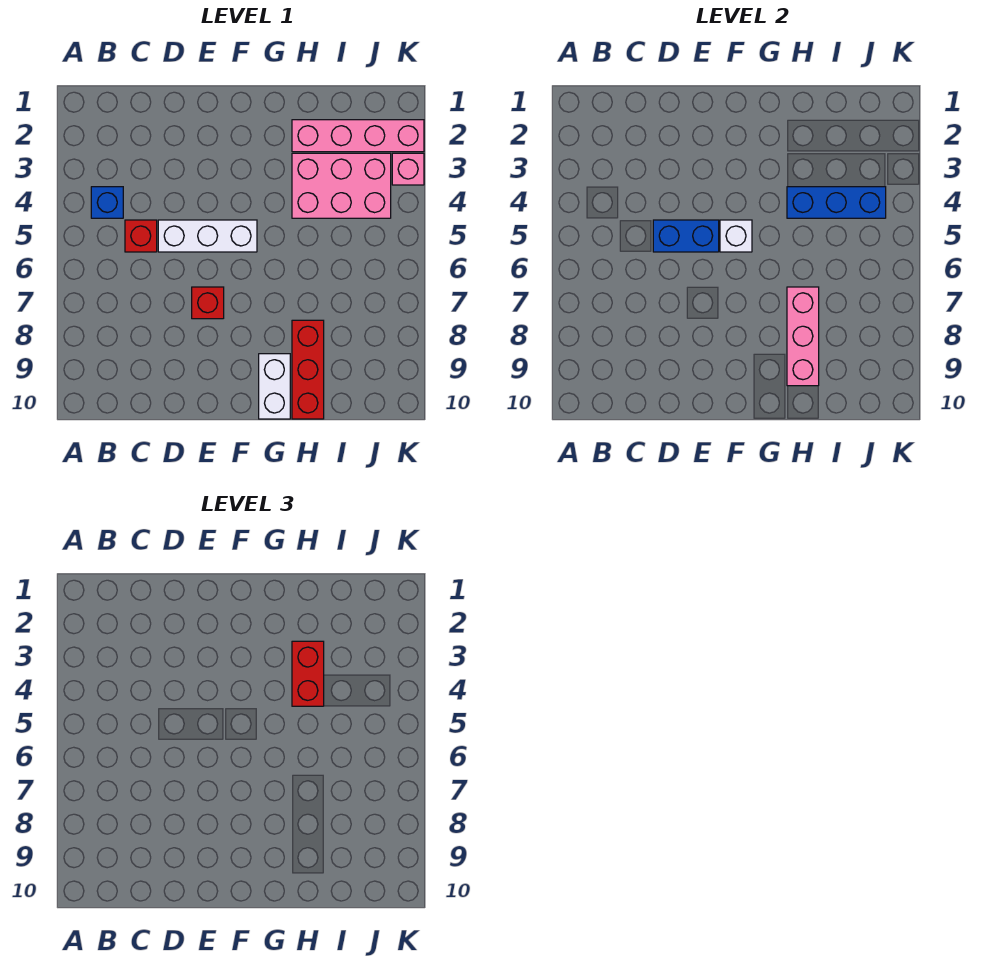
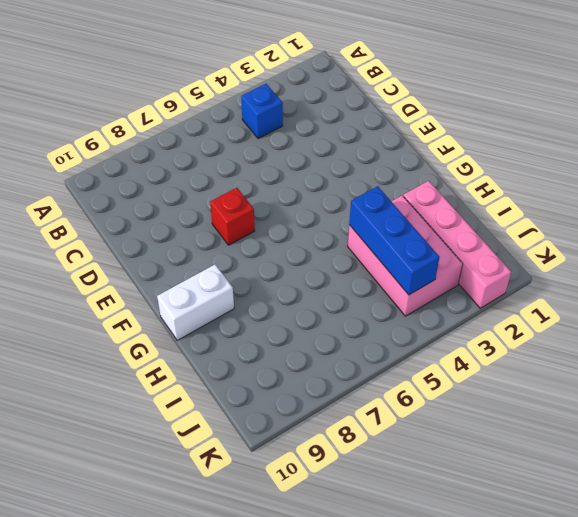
none -> red 1x1 brick [125,220,157,252]
none -> white 1x3 brick [158,220,257,252]
none -> red 1x3 brick [292,320,324,419]

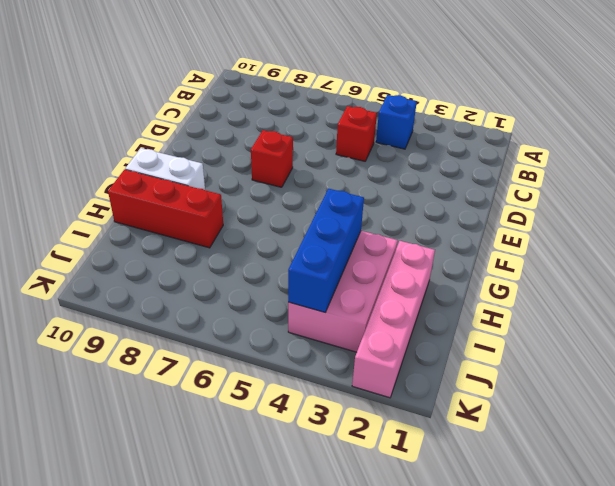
none -> white 1x3 brick [158,220,257,252]
none -> pink 1x1 brick [392,153,424,185]
none -> blue 1x2 brick [653,220,719,252]

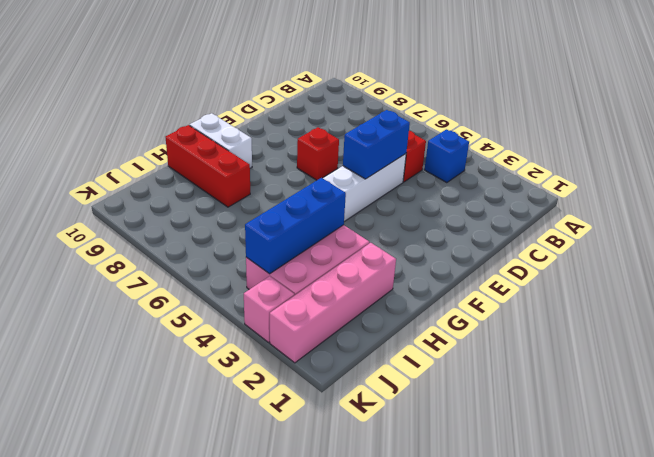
none -> white 1x1 brick [720,220,752,252]
none -> pink 1x3 brick [787,287,819,386]
none -> red 1x2 brick [292,641,324,706]

